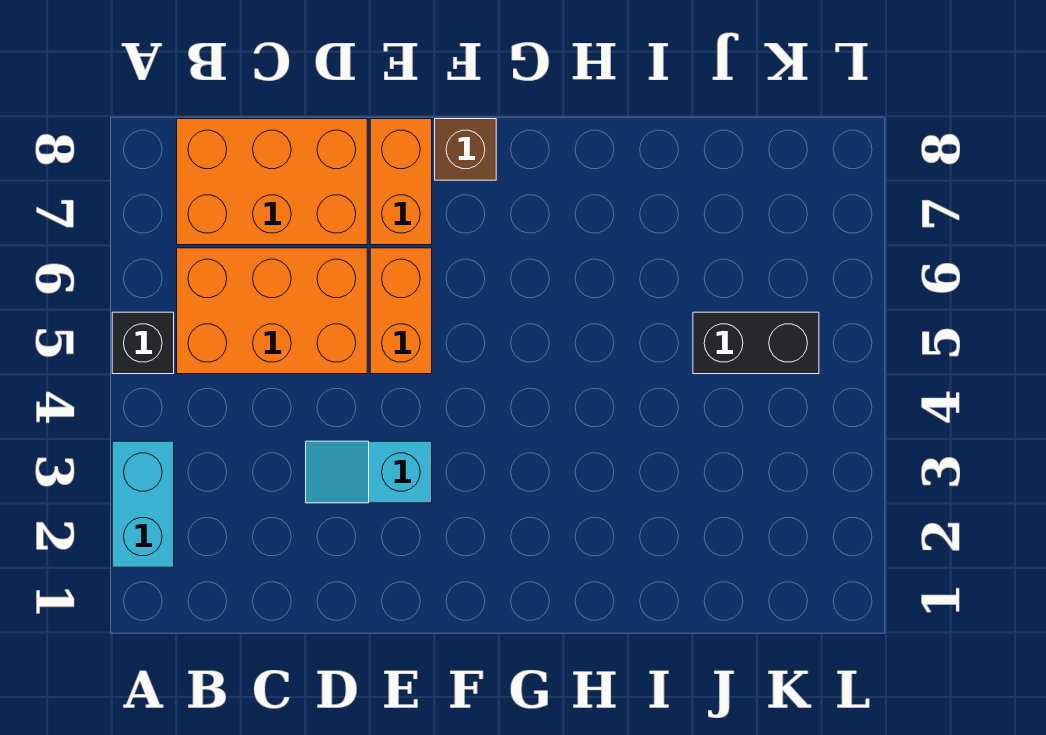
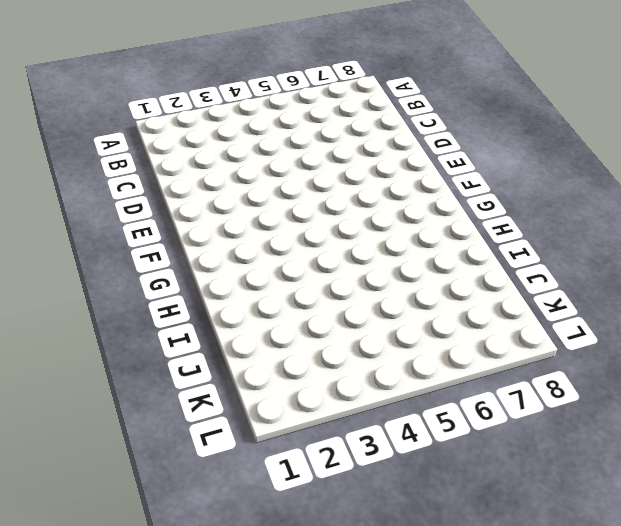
none -> cyan 1x2 brick [112,441,174,567]
none -> black 1x1 brick [112,312,174,374]

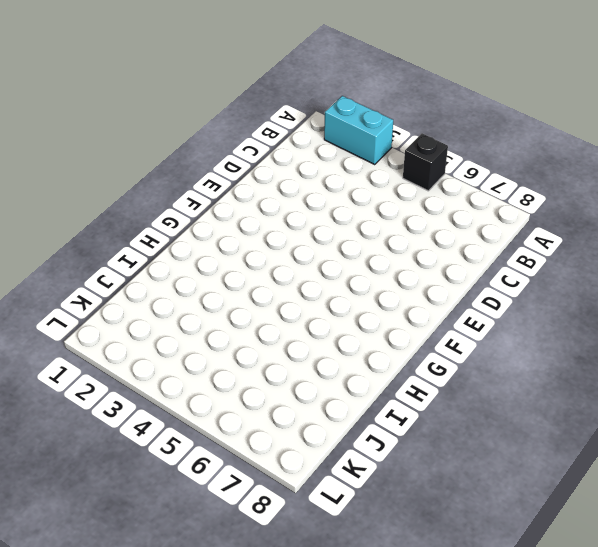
none -> orange 2x3 brick [177,248,367,374]
none -> orange 2x3 brick [177,119,367,245]

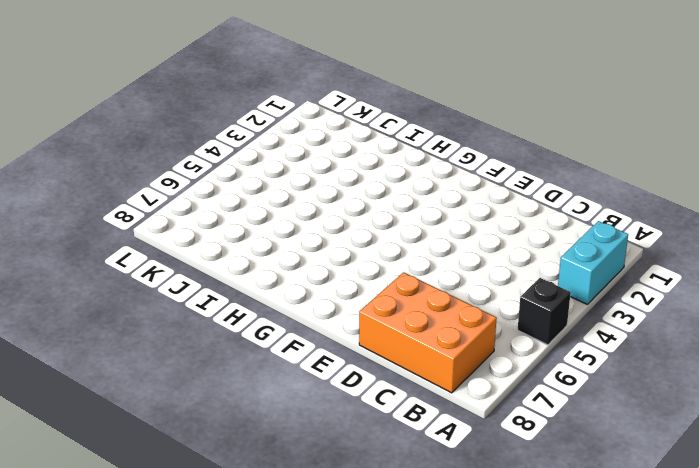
none -> orange 2x3 brick [177,248,367,374]
none -> cyan 1x2 slope [306,441,432,503]

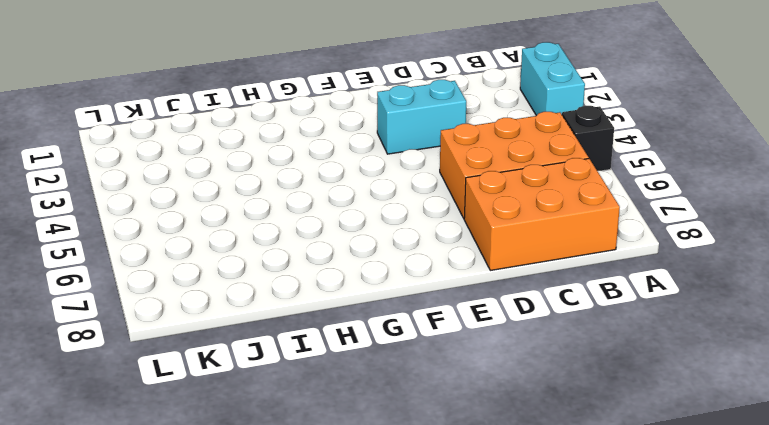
cyan 1x2 brick [377,80,466,154] -> cyan 1x2 slope [306,441,432,503]
none -> orange 1x2 brick [370,248,432,374]
none -> orange 1x2 brick [370,119,432,245]

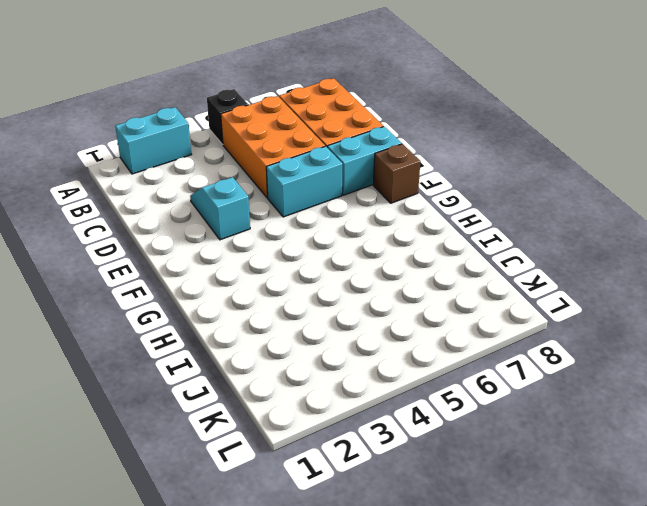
cyan 1x2 brick [266,146,342,217] -> orange 1x2 brick [370,248,432,374]
cyan 1x2 brick [327,127,402,195] -> orange 1x2 brick [370,119,432,245]
none -> black 1x2 brick [693,312,819,374]

